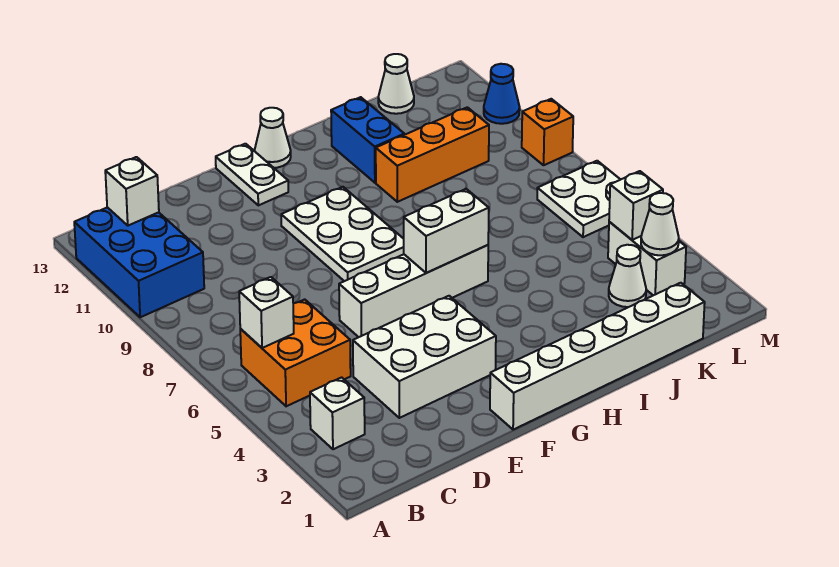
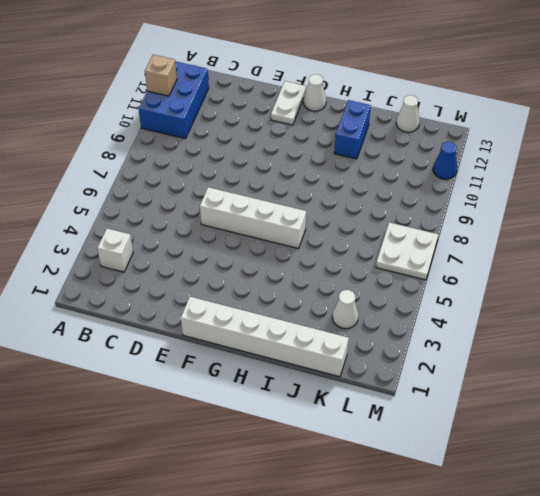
tan 1x1 brick [145,55,177,96] -> none
none -> orange 2x2 brick [240,299,351,406]
none -> white 2x3 brick [353,296,496,418]
none -> white 2x3 plate [281,187,404,281]

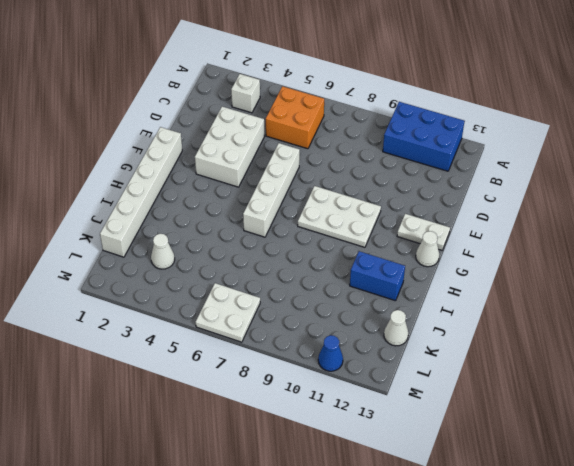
none -> orange 1x3 brick [376,107,489,202]
none -> white 1x2 brick [608,222,686,295]
none -> orange 1x1 brick [522,99,573,165]

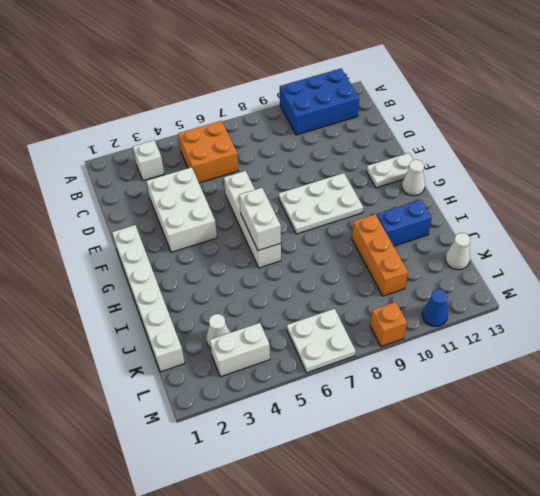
none -> white 1x1 brick [239,277,294,348]
none -> white 1x1 brick [105,157,159,226]
none -> white 1x1 cone [641,193,679,255]

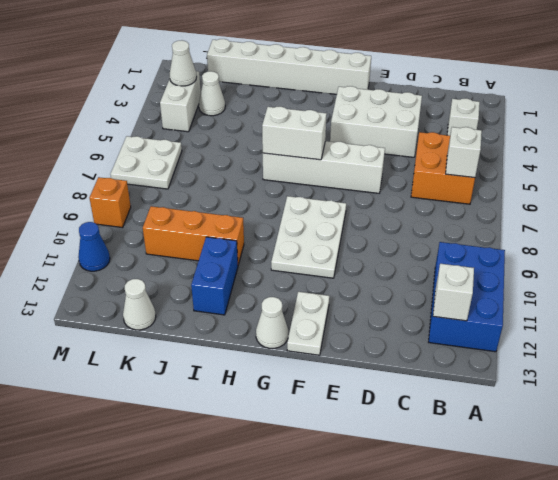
none -> white 1x1 brick [609,171,663,240]

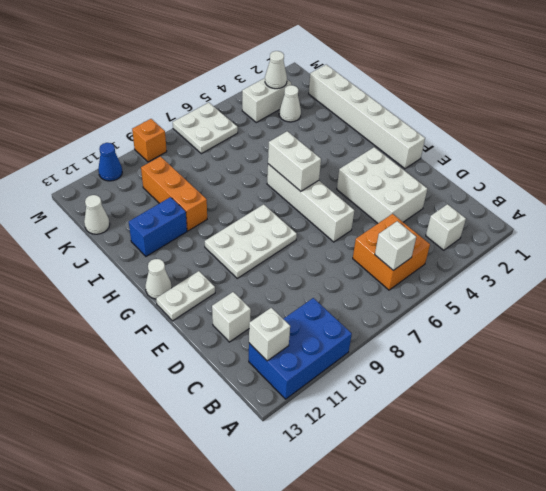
white 1x1 brick [212,292,251,342] -> white 1x1 brick moved to [609,171,663,240]

